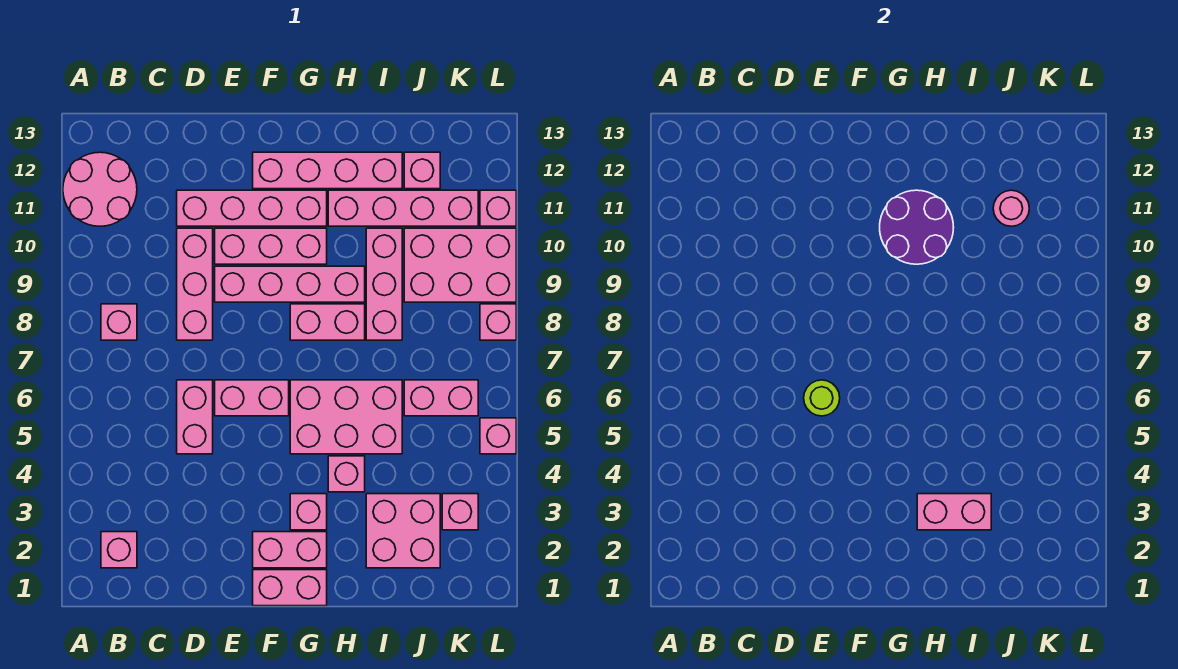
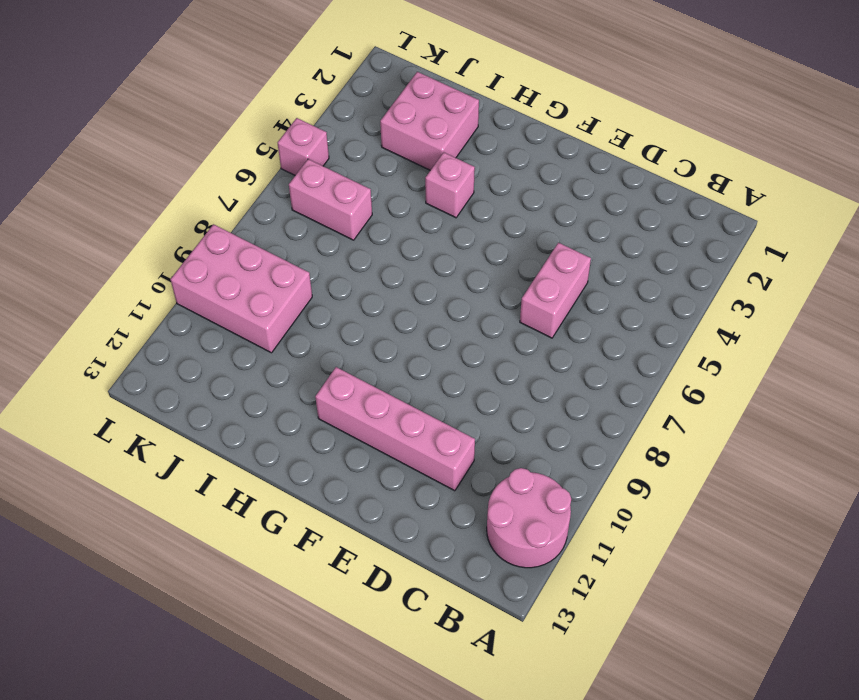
none -> pink 1x1 brick [101,532,137,568]
none -> pink 1x1 brick [101,304,137,340]
none -> pink 1x3 brick [177,228,213,340]
none -> pink 1x2 brick [215,380,289,416]

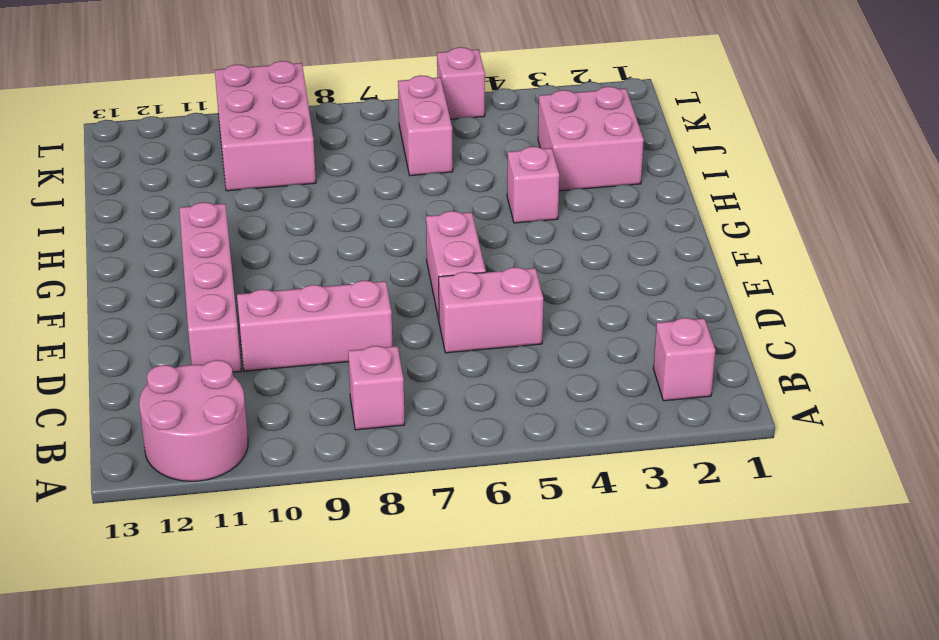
none -> pink 1x4 brick [215,266,365,302]
none -> pink 1x3 brick [215,228,327,264]
none -> pink 1x2 brick [253,570,327,606]
none -> pink 1x2 brick [253,532,327,568]

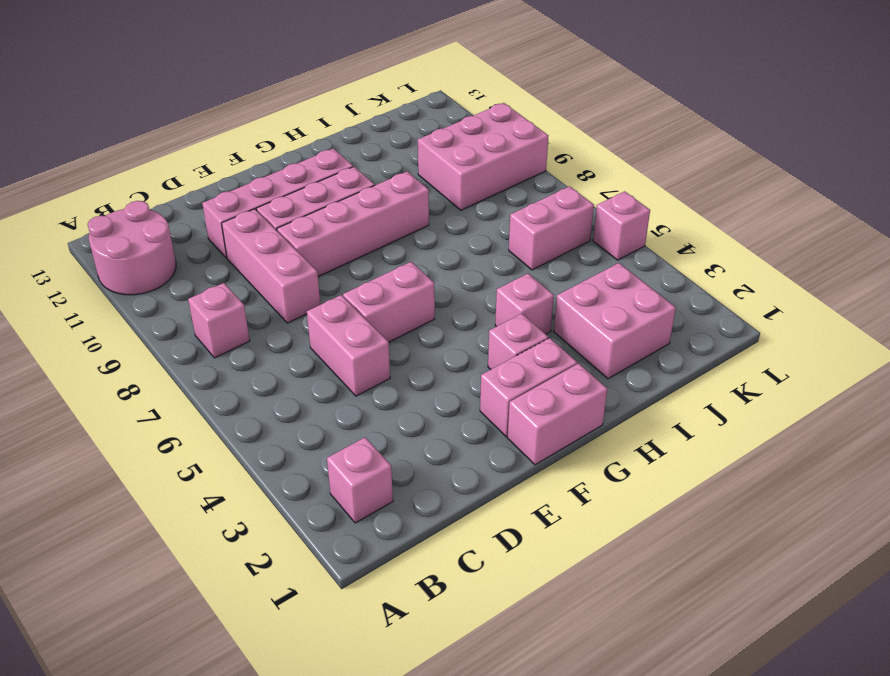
none -> pink 1x4 brick [253,152,402,189]
none -> pink 2x3 brick [290,380,402,454]
none -> pink 1x2 brick [290,304,365,340]
none -> pink 1x4 brick [328,190,478,226]

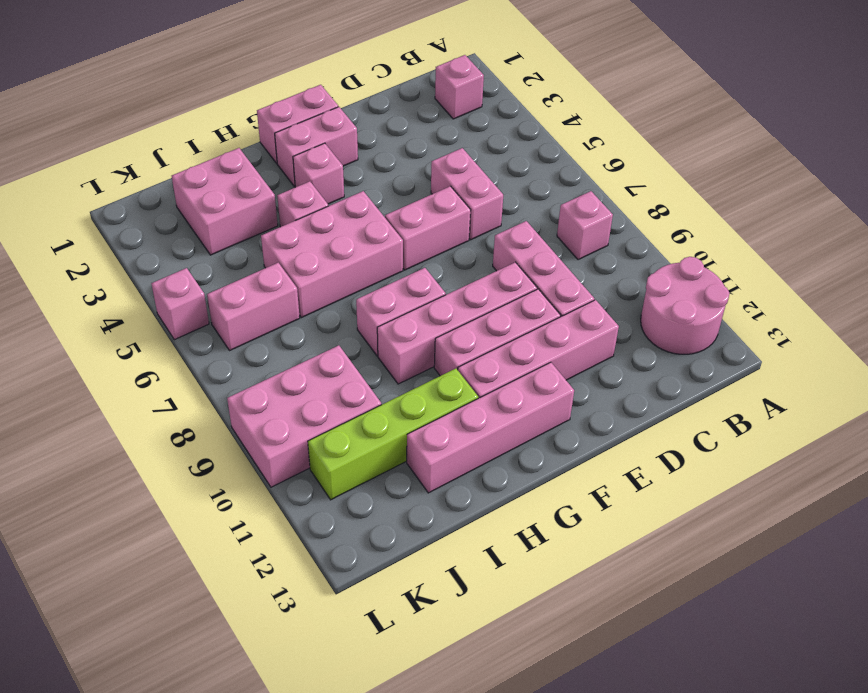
lime 1x4 brick [308,369,478,500] -> pink 1x4 brick [328,190,478,226]
none -> pink 1x3 brick [366,228,402,340]
none -> pink 1x1 brick [404,152,440,189]
none -> pink 1x1 brick [442,494,478,530]
none -> pink 1x1 brick [480,304,516,340]

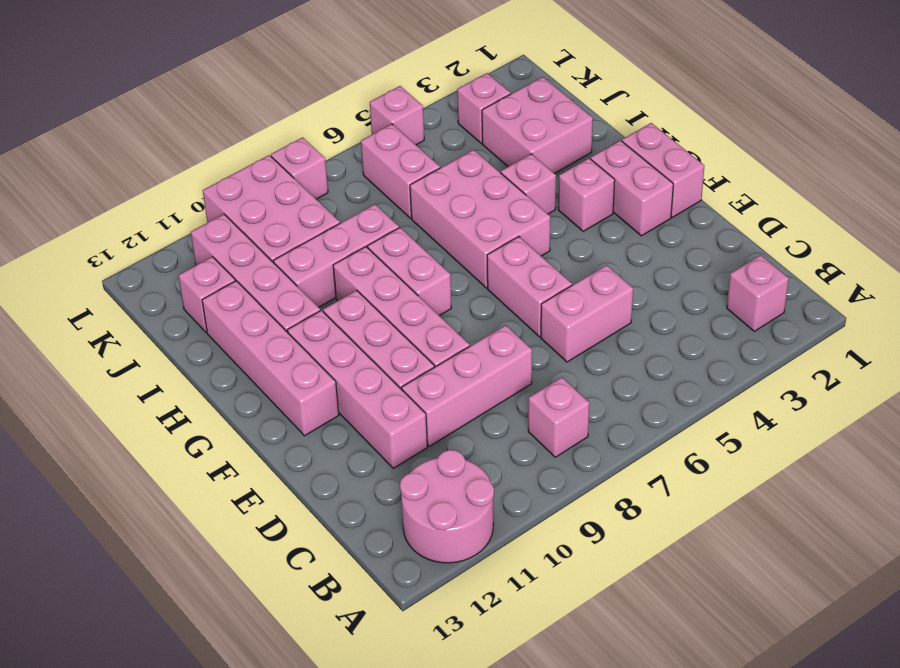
none -> pink 1x1 brick [480,190,516,226]
none -> lime 1x1 round brick [804,380,840,416]
none -> purple 2x2 round brick [880,190,954,264]
none -> pink 1x2 brick [917,494,991,530]

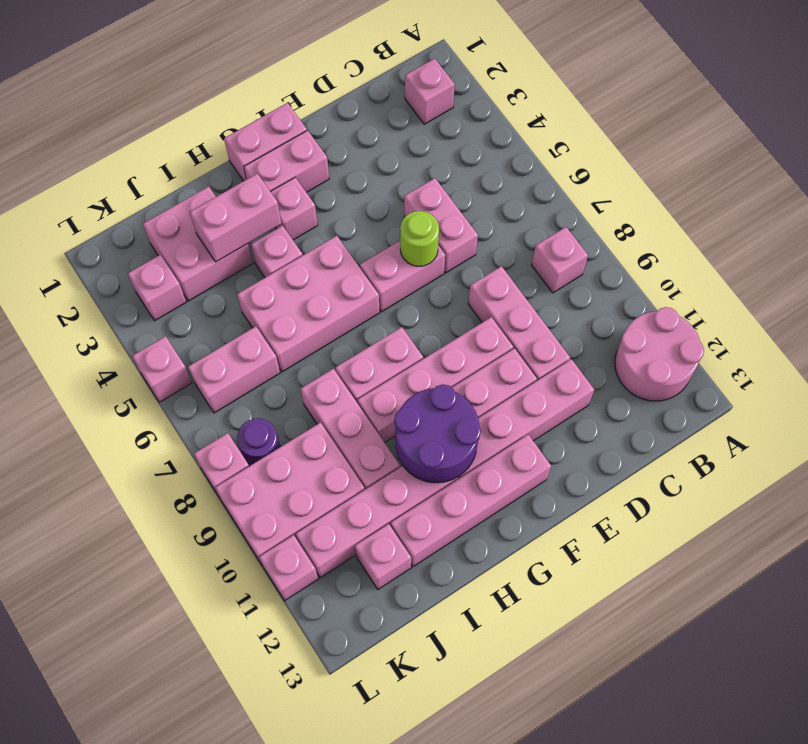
purple 1x1 round brick [237,418,280,466] -> none
none -> pink 1x1 round brick [993,190,1029,226]

